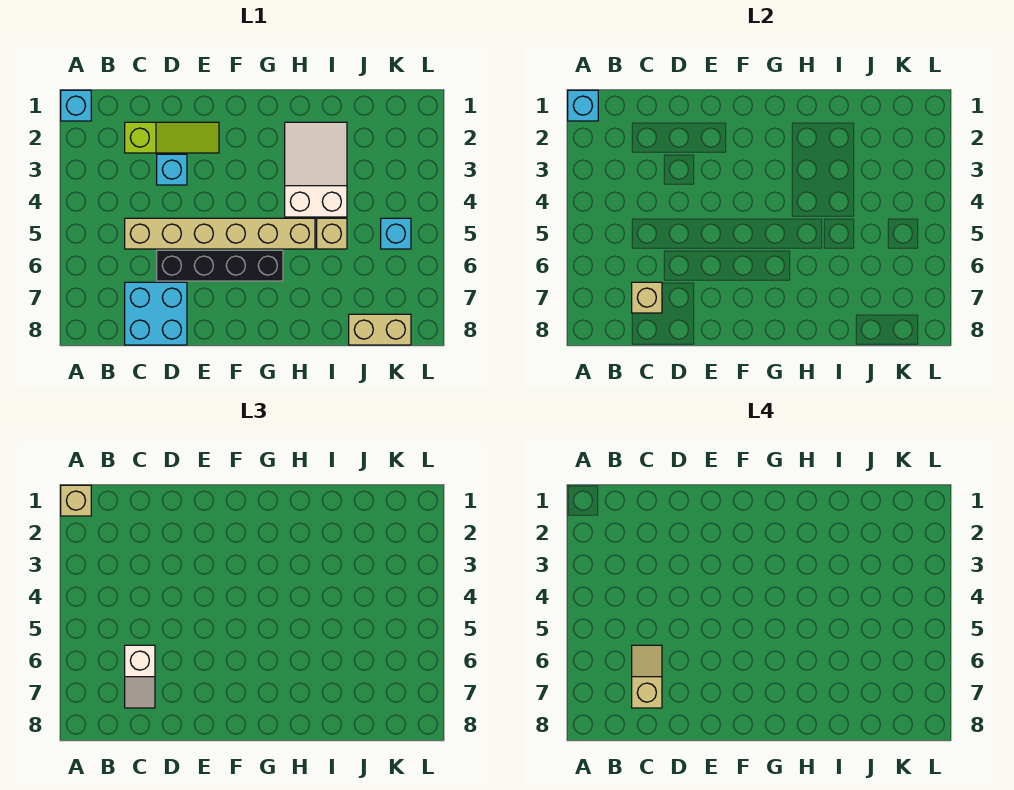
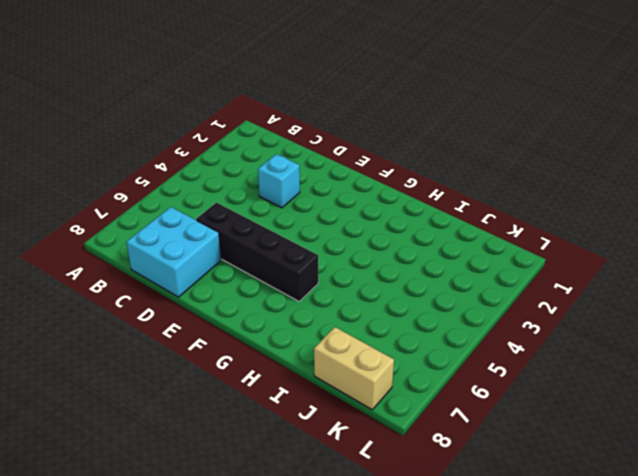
none -> cyan 1x1 brick [61,90,91,121]
none -> lime 1x3 slope [125,122,219,153]
none -> tan 1x6 brick [125,218,315,249]

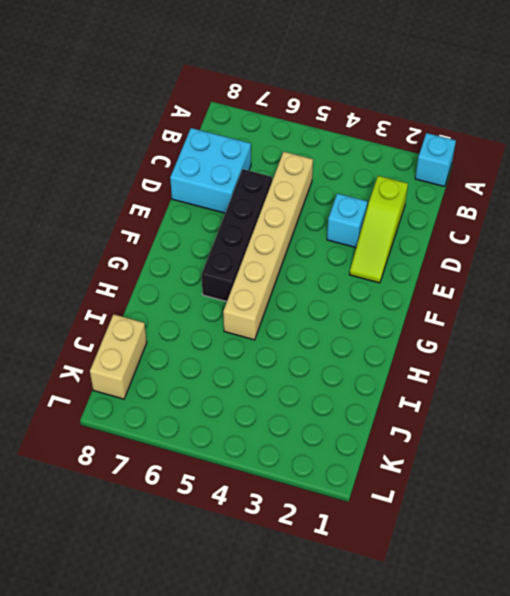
none -> white 2x3 slope [285,122,347,217]
none -> tan 1x1 brick [317,218,347,249]
none -> cyan 1x1 brick [381,218,411,249]

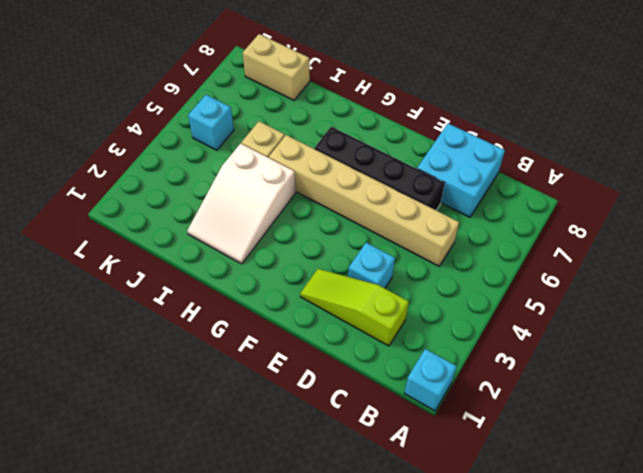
none -> cyan 1x1 brick [568,90,598,121]
none -> tan 1x1 brick [632,282,662,313]
none -> tan 1x1 brick [61,485,91,516]

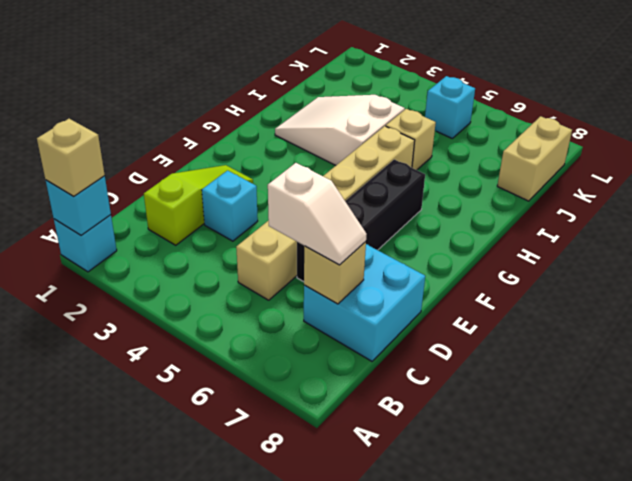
none -> tan 1x2 slope [632,645,662,708]

